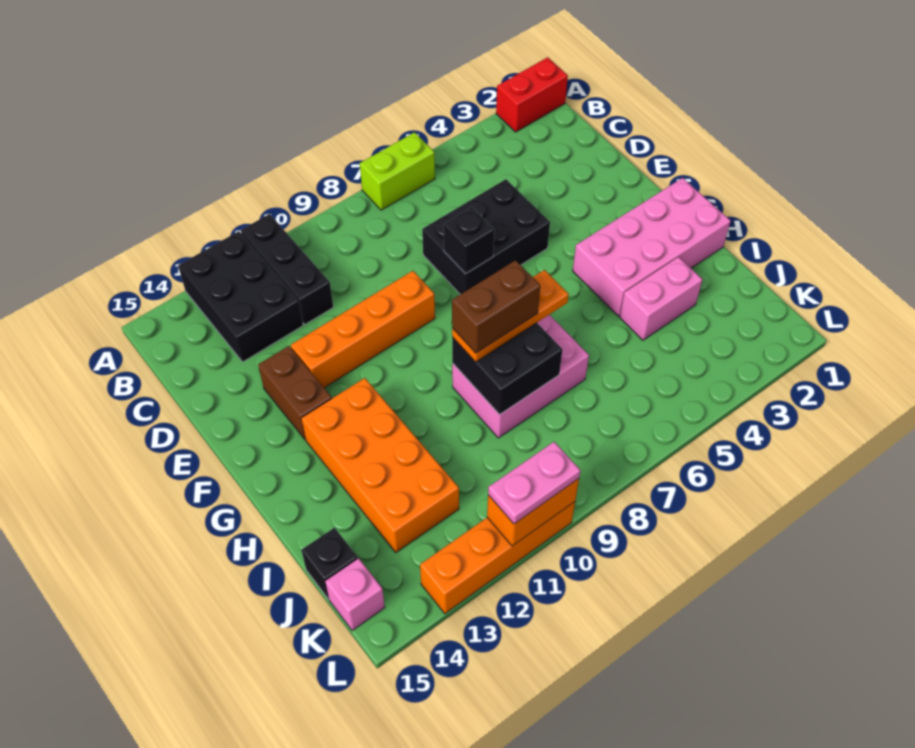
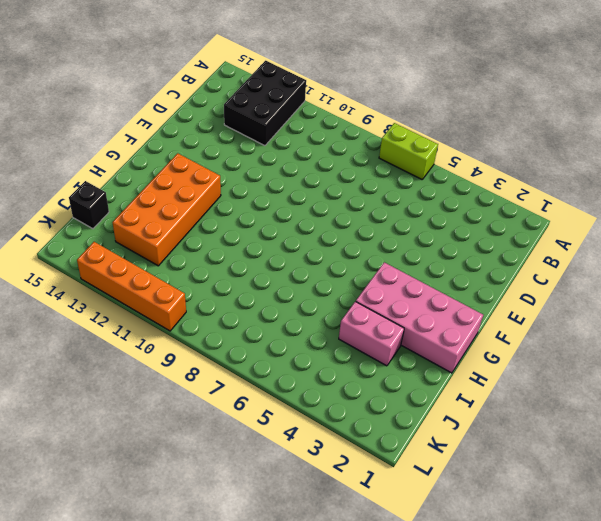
none -> red 1x2 brick [496,57,568,132]
none -> black 1x3 brick [241,214,333,324]
none -> black 2x3 brick [422,179,550,294]

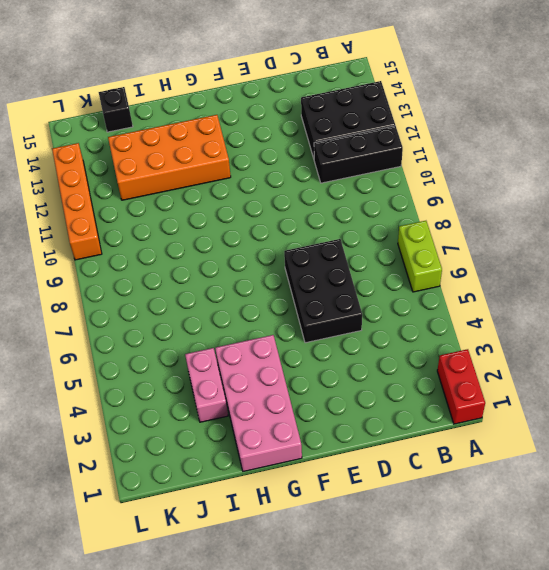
none -> orange 1x4 brick [291,271,435,388]
none -> brown 1x2 brick [258,346,332,439]
none -> pink 2x3 brick [452,315,589,438]

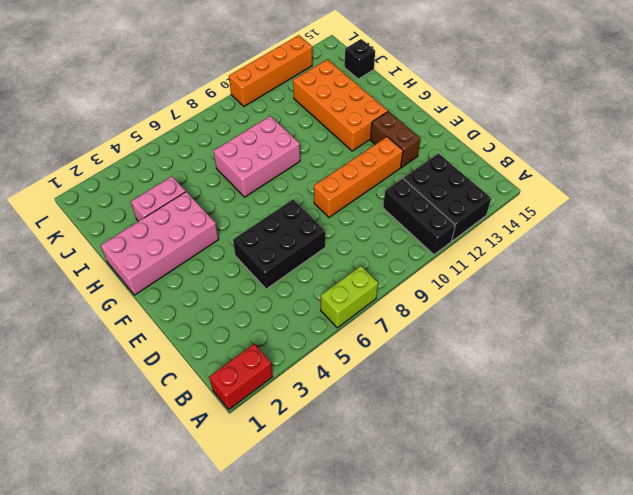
none -> pink 1x1 brick [325,558,385,631]
none -> black 1x1 brick [444,207,494,274]
none -> black 2x2 brick [452,323,562,415]

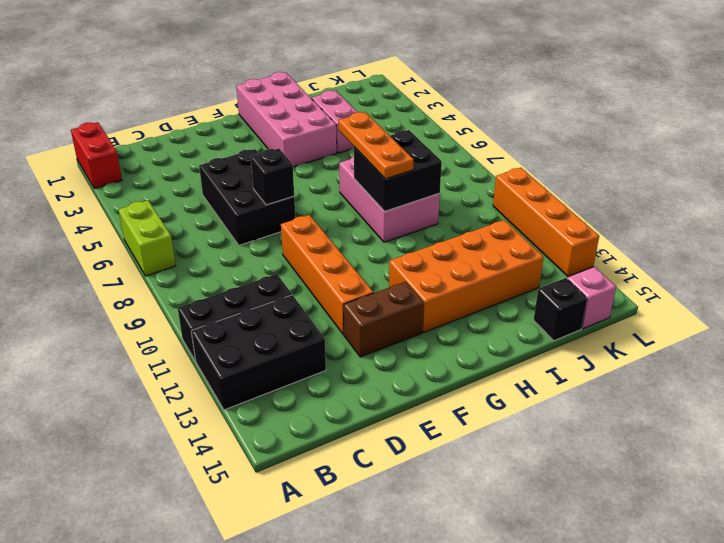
none -> orange 1x2 brick [487,479,579,546]
none -> pink 1x2 plate [488,442,580,524]
none -> brown 1x2 brick [452,260,540,353]

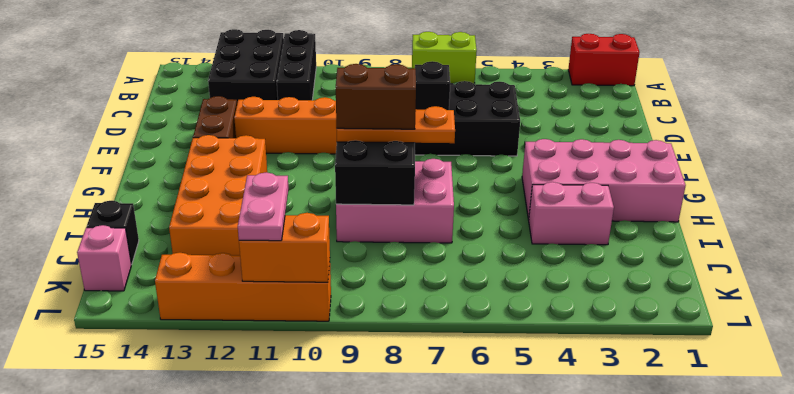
pink 1x2 plate [238,172,289,241] -> pink 1x2 plate turned to [488,442,580,524]

